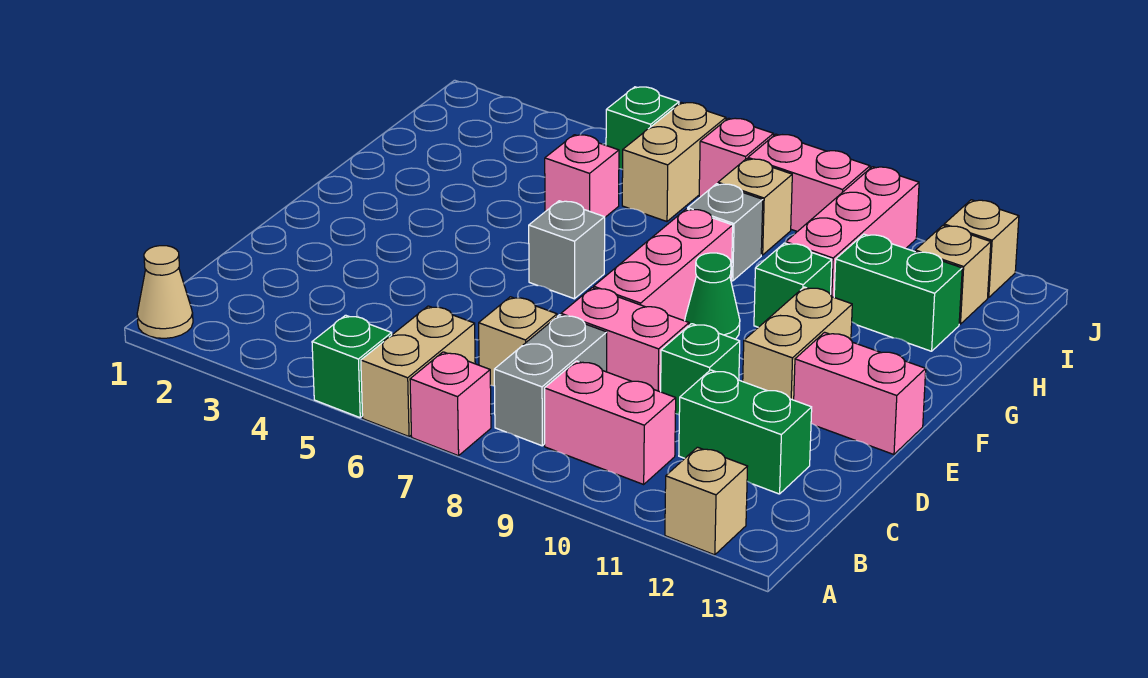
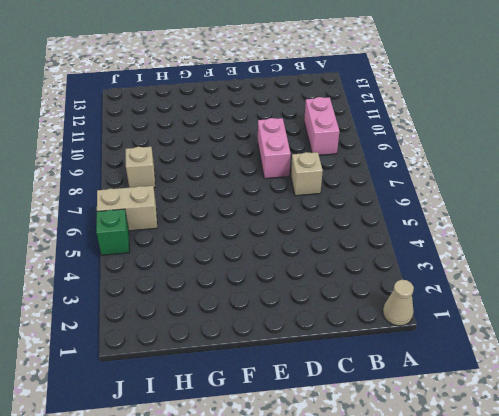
none -> green 1x1 brick [312,315,392,418]
none -> tan 1x2 brick [361,306,475,436]
none -> pink 1x1 brick [410,352,491,456]

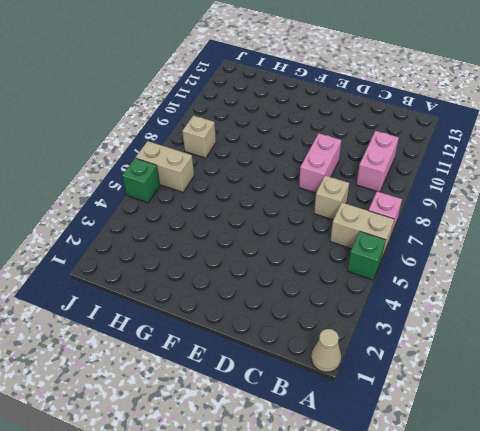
none -> tan 1x1 brick [665,447,748,555]
none -> grey 1x2 brick [494,315,607,446]
none -> green 1x2 brick [679,370,812,494]

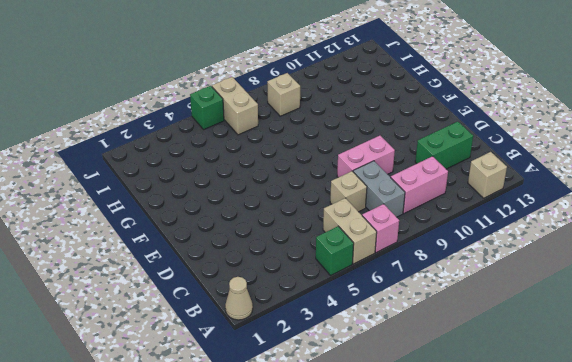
none -> green 1x1 brick [661,324,740,415]
none -> pink 1x3 brick [594,209,733,321]
none -> tan 1x2 brick [743,287,852,400]

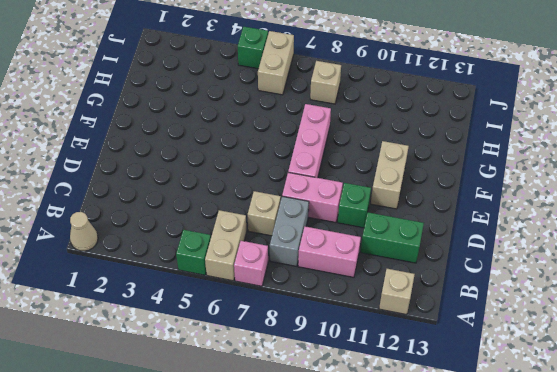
none -> pink 1x2 brick [794,332,926,454]
none -> grey 1x1 brick [529,201,605,299]
none -> green 1x1 cone [685,253,740,339]

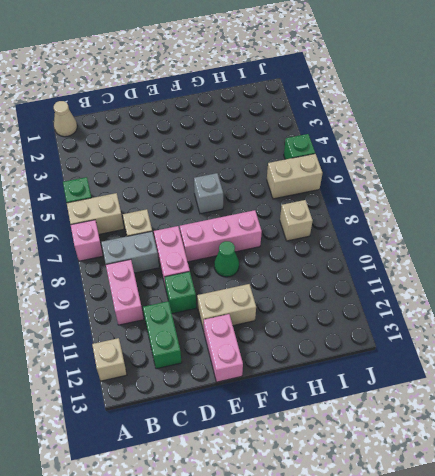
none -> green 1x1 brick [754,243,832,327]
none -> pink 1x1 brick [545,135,619,217]
none -> grey 1x1 brick [688,184,763,281]

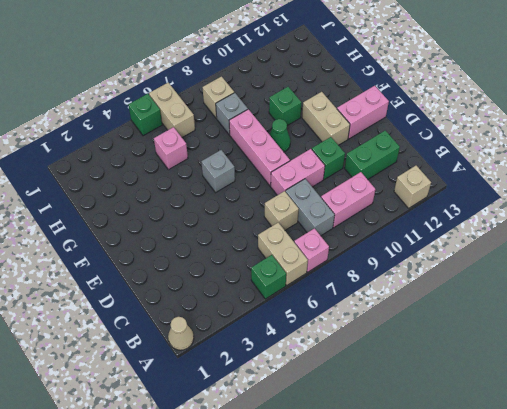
none -> pink 1x3 brick [785,167,919,297]
none -> green 1x2 brick [834,234,962,351]
none -> tan 1x1 brick [915,226,991,324]

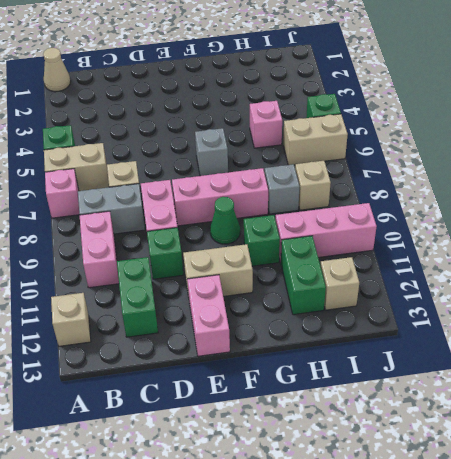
none -> pink 1x1 brick [699,118,774,198]
none -> pink 1x2 brick [748,134,870,232]
none -> tan 1x1 brick [944,200,1019,298]

